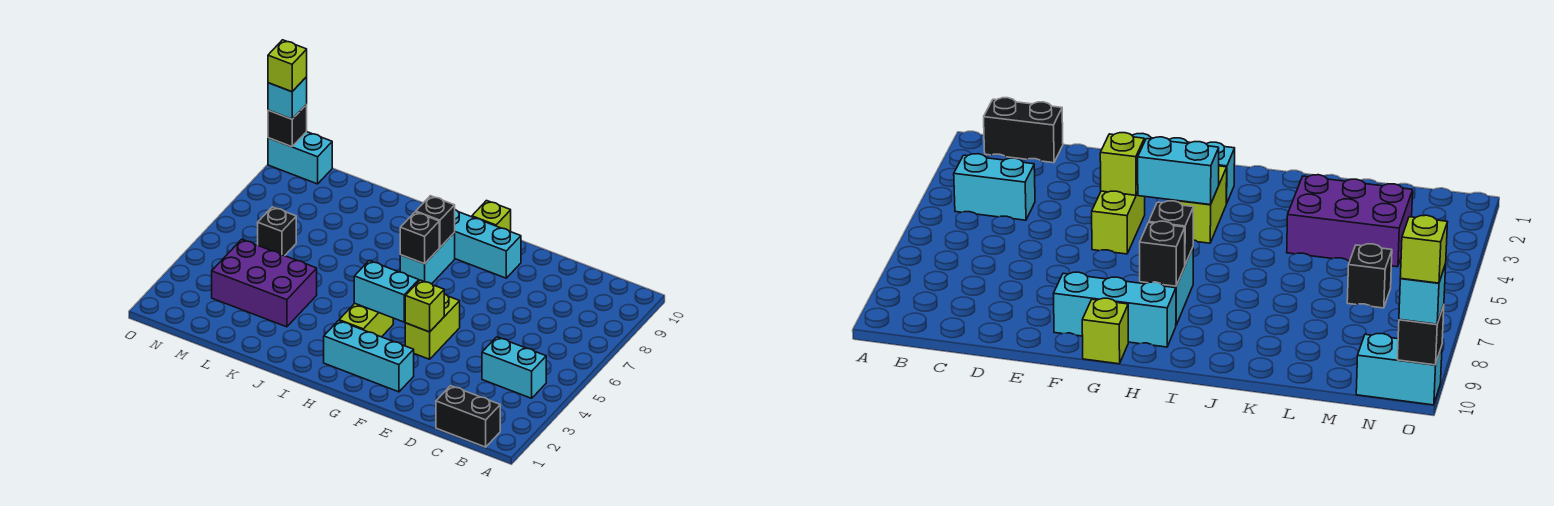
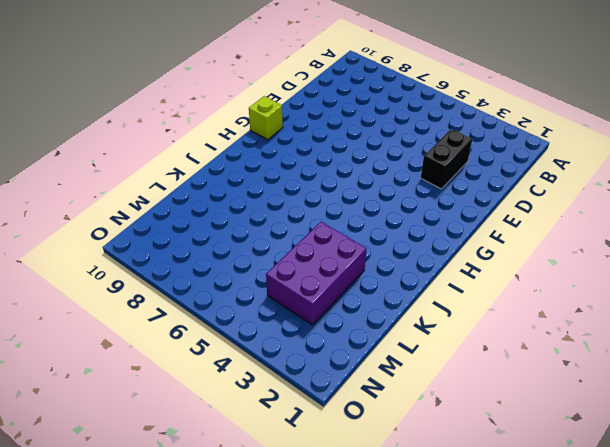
black 1x2 brick [421,129,472,189] -> black 1x2 brick moved to [436,386,500,447]
none -> cyan 1x2 brick [482,337,546,398]
none -> cyan 1x3 brick [324,321,414,392]
none -> lime 1x2 brick [405,294,460,359]

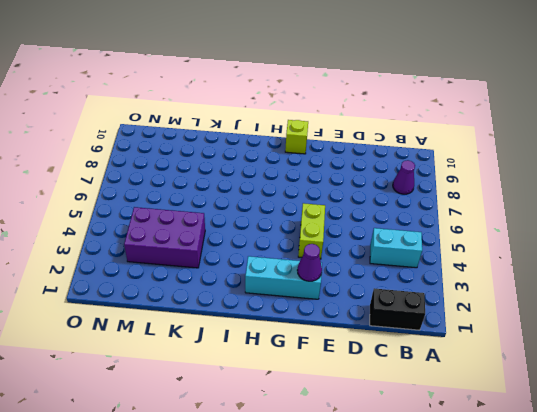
purple 1x1 cone [393,160,415,194] -> none
purple 1x1 cone [297,244,322,281] -> none
none -> cyan 1x3 brick [454,210,521,278]
none -> lime 1x2 brick [339,303,393,337]
none -> cyan 1x2 brick [400,233,455,284]

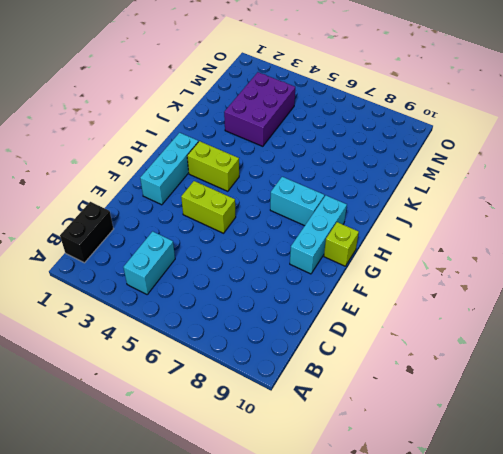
none -> black 1x1 brick [258,207,296,256]
none -> cyan 1x2 brick [268,132,332,184]
none -> lime 1x1 brick [405,280,444,332]

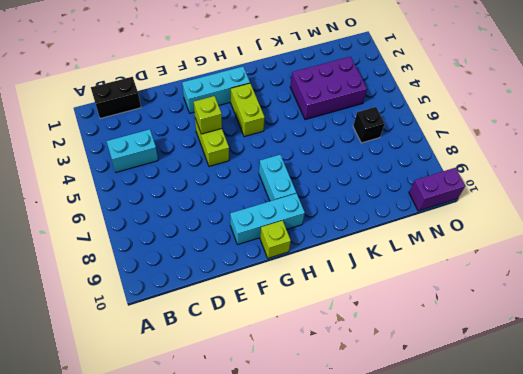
purple 1x2 brick [409,168,465,211] -> cyan 1x2 brick [268,132,332,184]
none -> cyan 1x2 brick [354,261,419,322]
none -> black 1x1 brick [400,212,439,264]
none -> black 1x1 brick [416,196,455,247]

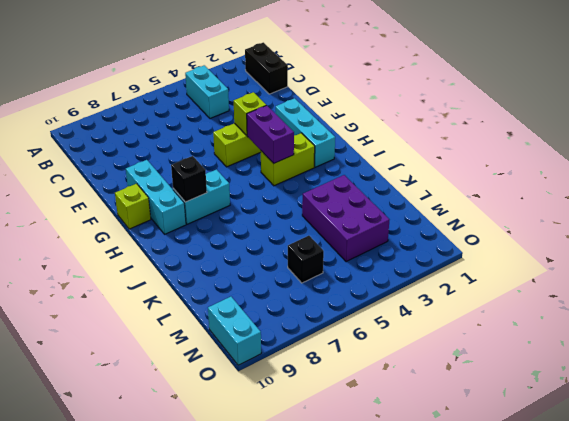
purple 1x2 brick [247,105,294,163] -> cyan 1x2 brick [354,261,419,322]
none -> black 1x1 brick [400,212,439,264]
none -> black 1x1 brick [268,104,307,147]
none -> cyan 1x1 brick [268,77,307,119]

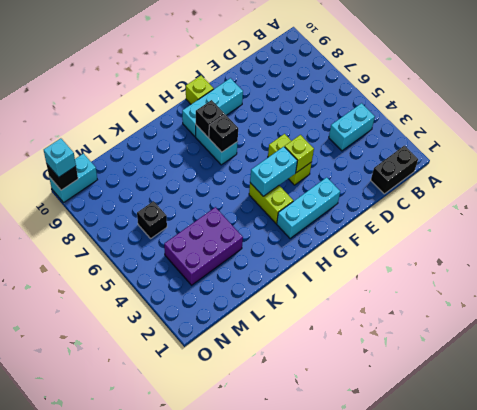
none -> lime 1x1 brick [268,40,307,92]

